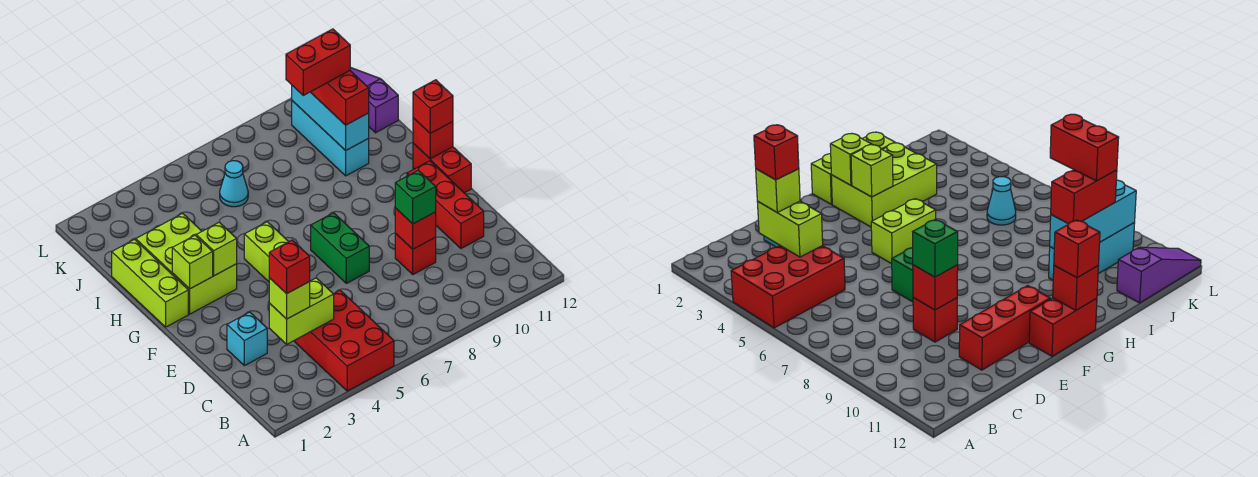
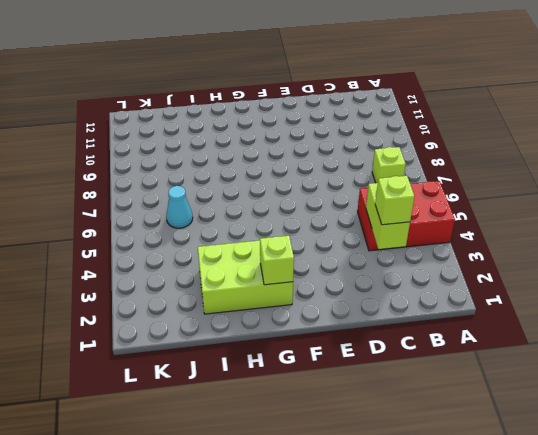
lime 1x1 brick [372,147,406,183] -> lime 1x1 brick moved to [196,222,237,276]
none -> cyan 1x1 brick [227,312,267,366]
none -> red 1x1 brick [395,233,436,274]
none -> red 1x3 brick [407,161,484,249]

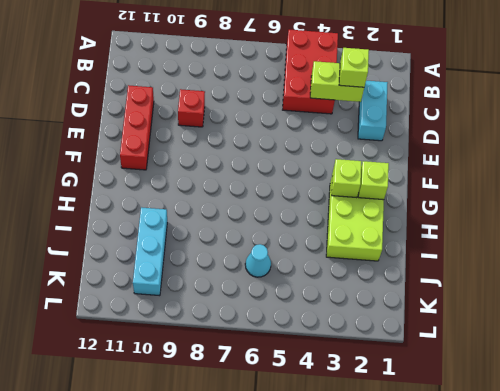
cyan 1x2 brick [358,81,388,141] -> cyan 1x1 brick [227,312,267,366]
none -> green 1x2 brick [311,213,369,283]
none -> lime 1x2 brick [244,222,289,282]
none -> red 1x2 brick [413,143,471,193]

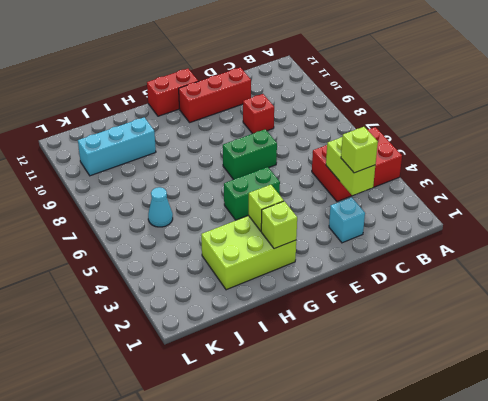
green 1x2 brick [224,167,280,220] -> lime 1x2 brick [244,222,289,282]
none -> lime 1x3 brick [112,239,188,327]
none -> purple 1x3 slope [350,67,398,133]
none -> red 1x1 brick [395,208,436,249]

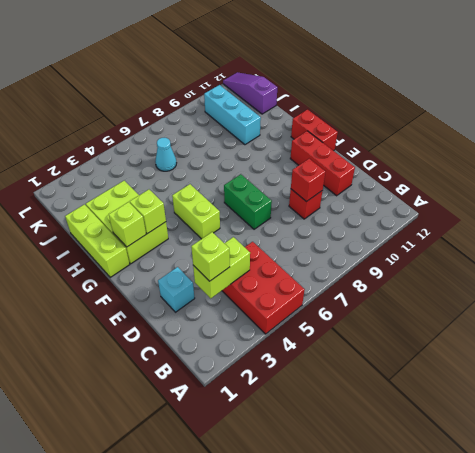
none -> red 1x1 brick [413,118,453,159]
none -> cyan 1x3 brick [292,86,369,151]
none -> green 1x1 brick [395,170,436,224]

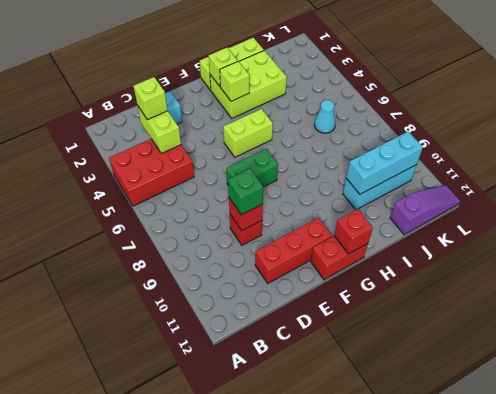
none -> red 1x1 brick [413,80,453,133]
none -> red 1x2 brick [311,71,369,125]
none -> red 1x1 brick [269,240,310,294]

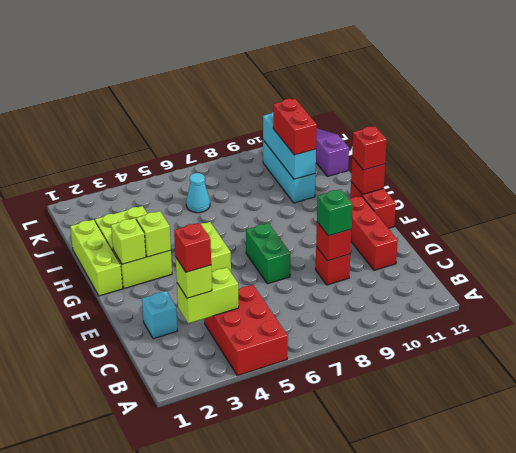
none -> red 1x2 brick [286,29,350,95]

